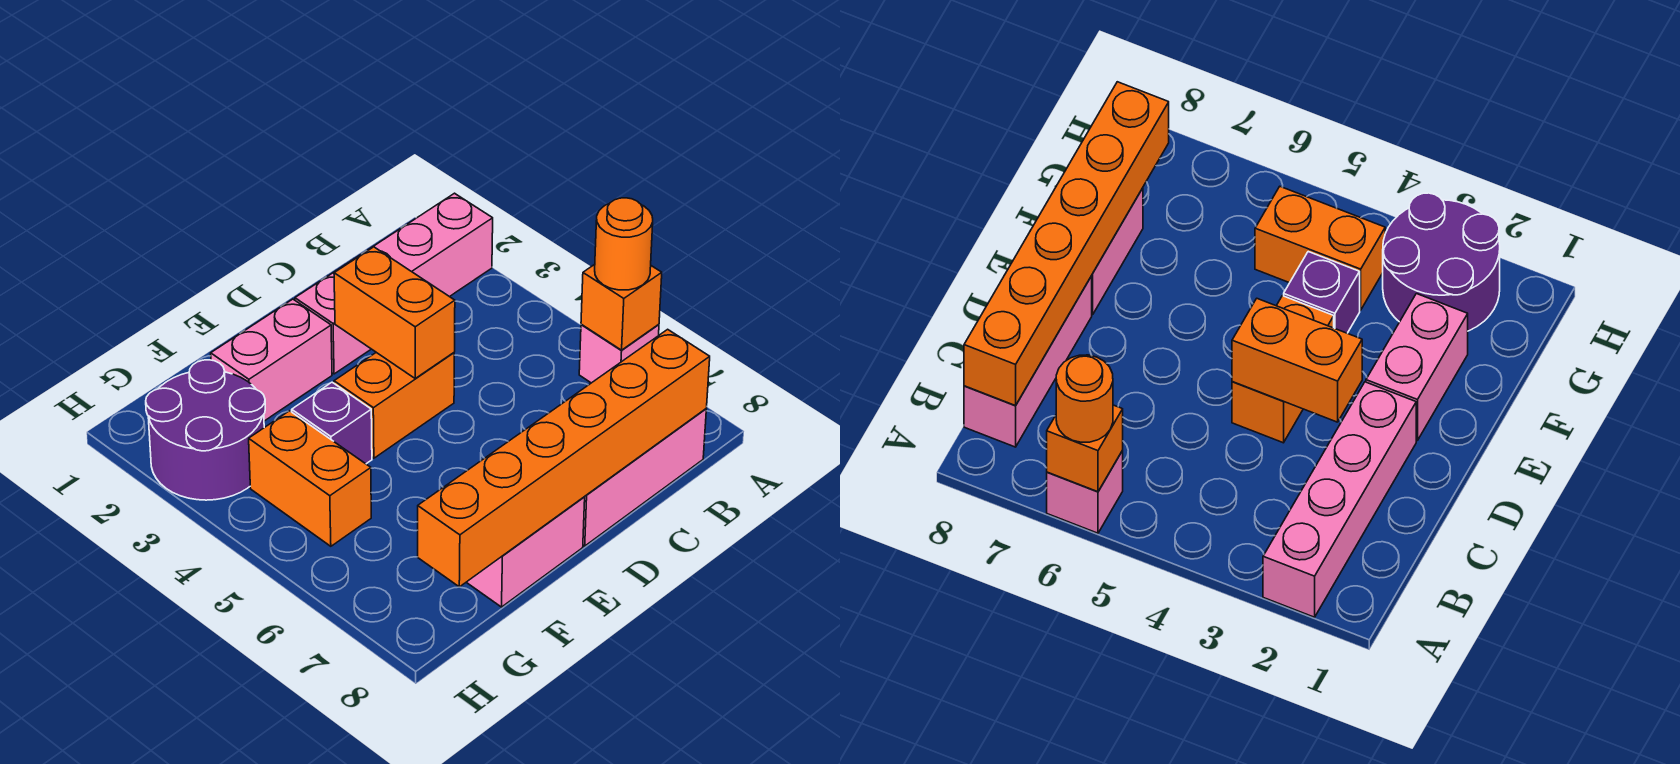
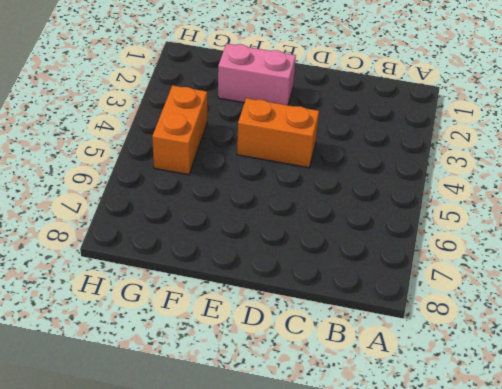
none -> pink 1x4 brick [295,193,493,374]
none -> pink 1x1 brick [579,324,659,383]
none -> pink 1x3 brick [583,409,706,546]

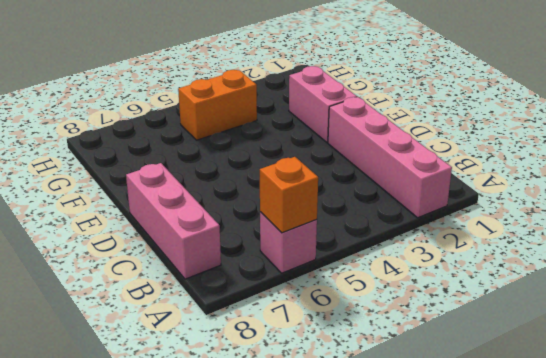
none -> orange 1x2 brick [334,353,454,458]
none -> pink 1x2 brick [466,497,585,607]
none -> purple 1x1 brick [292,382,372,464]

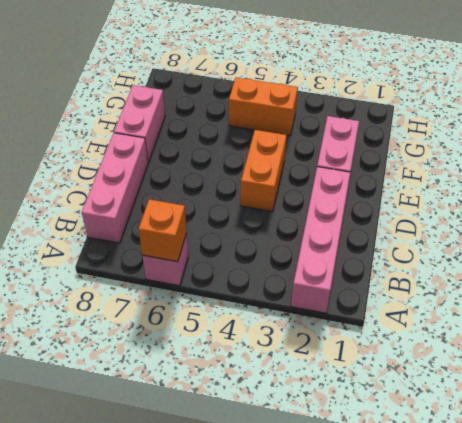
none -> purple 1x1 brick [292,382,372,464]
none -> purple 2x2 round brick [146,360,265,500]
none -> orange 1x6 brick [418,329,710,587]

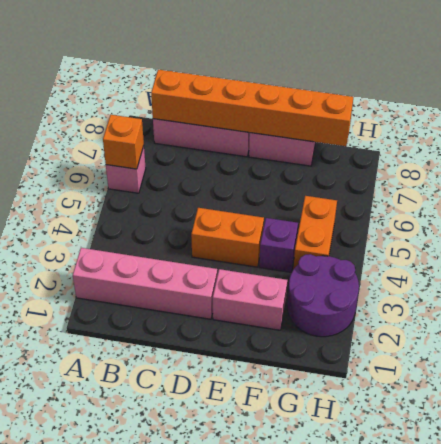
none -> orange 1x2 brick [334,247,455,378]
none -> orange 1x1 round brick [595,198,653,290]

